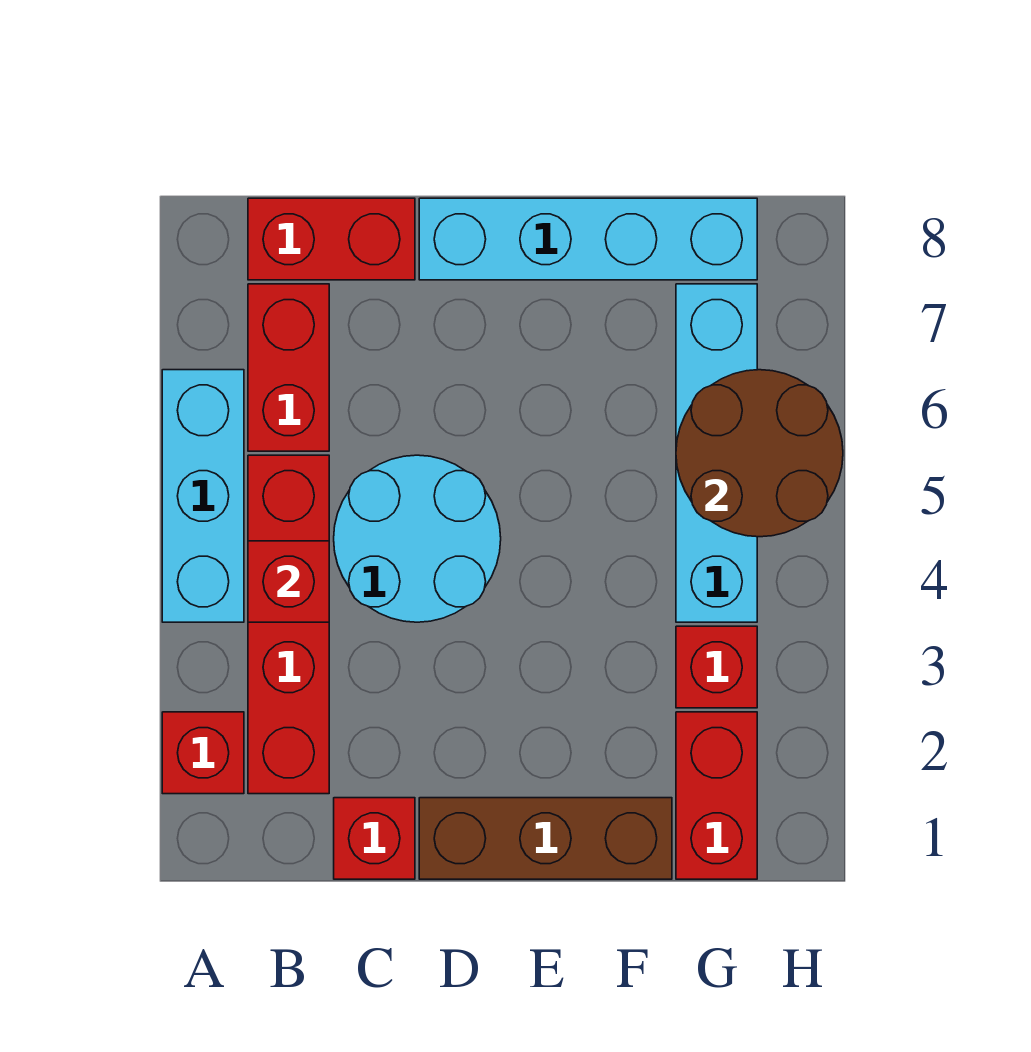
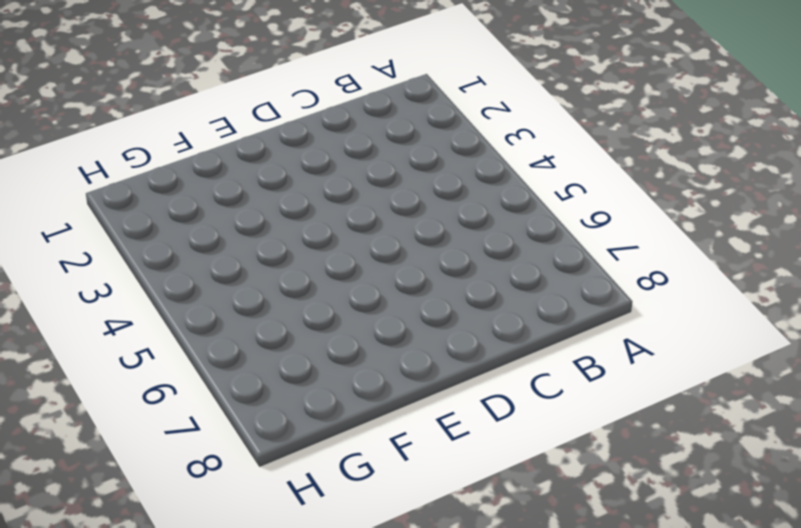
none -> red 1x1 brick [162,712,244,794]
none -> cyan 1x3 brick [162,370,244,622]
none -> red 1x4 brick [248,455,329,794]

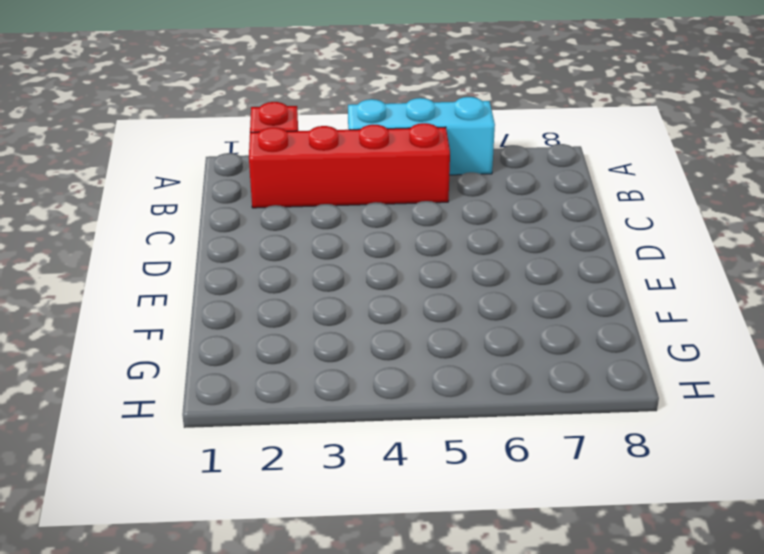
none -> red 1x2 brick [248,284,329,451]
none -> red 1x2 brick [248,198,415,280]
none -> red 1x1 brick [334,798,415,879]

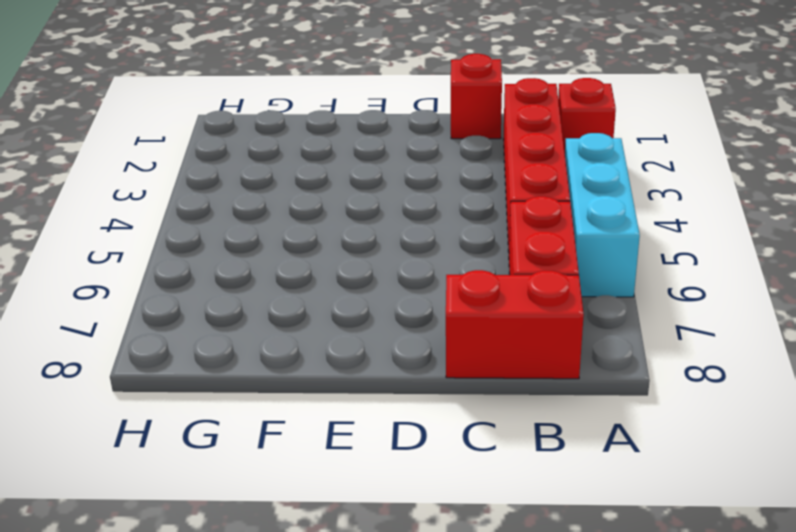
none -> cyan 2x2 round brick [334,455,501,622]
none -> brown 1x3 brick [419,798,672,879]
none -> cyan 1x4 brick [419,198,757,280]

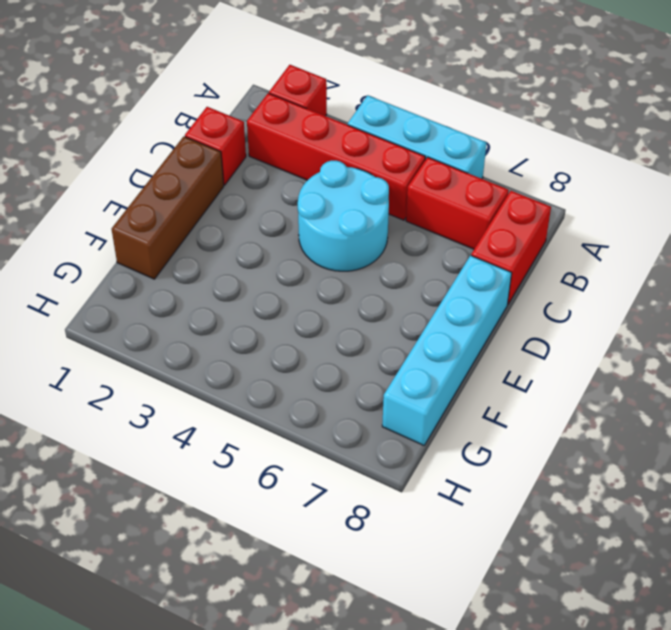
none -> red 1x2 brick [676,712,757,879]
none -> red 1x1 brick [676,626,757,708]
none -> cyan 1x4 brick [676,284,757,622]

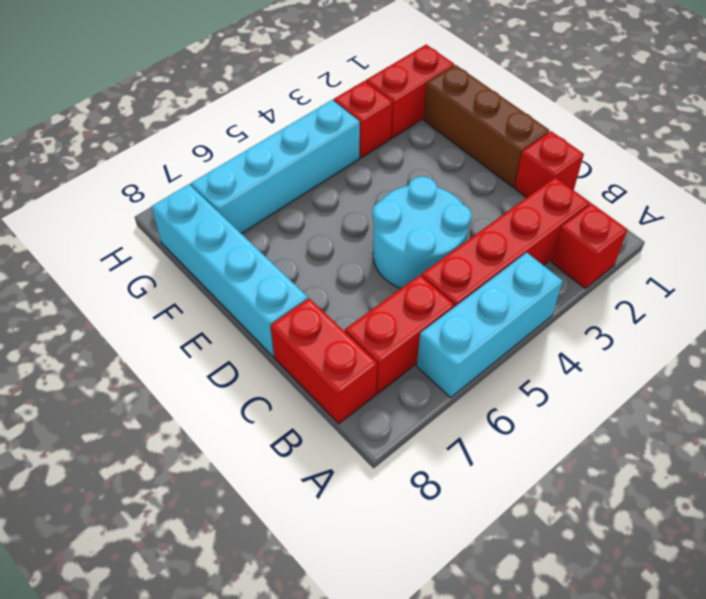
none -> red 1x1 brick [248,541,329,622]
none -> brown 2x2 round brick [676,370,843,537]

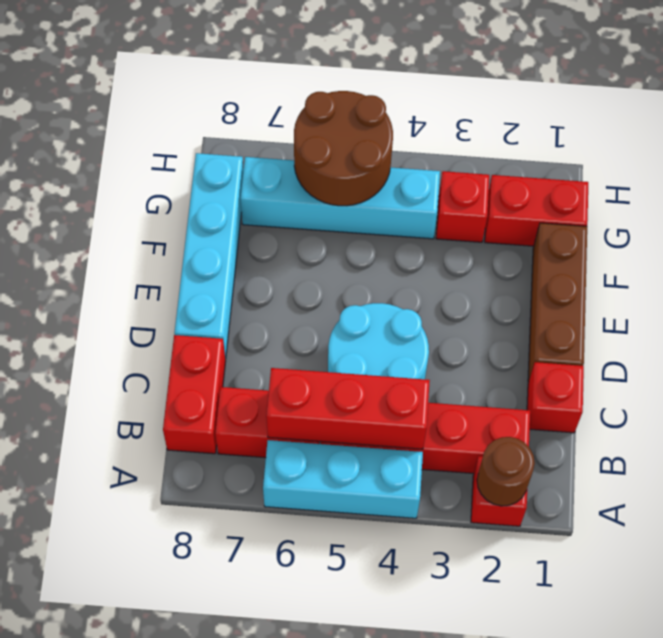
brown 1x1 round brick [477,437,535,506] -> none
red 1x3 brick [266,368,430,449] -> red 1x1 brick [248,541,329,622]

